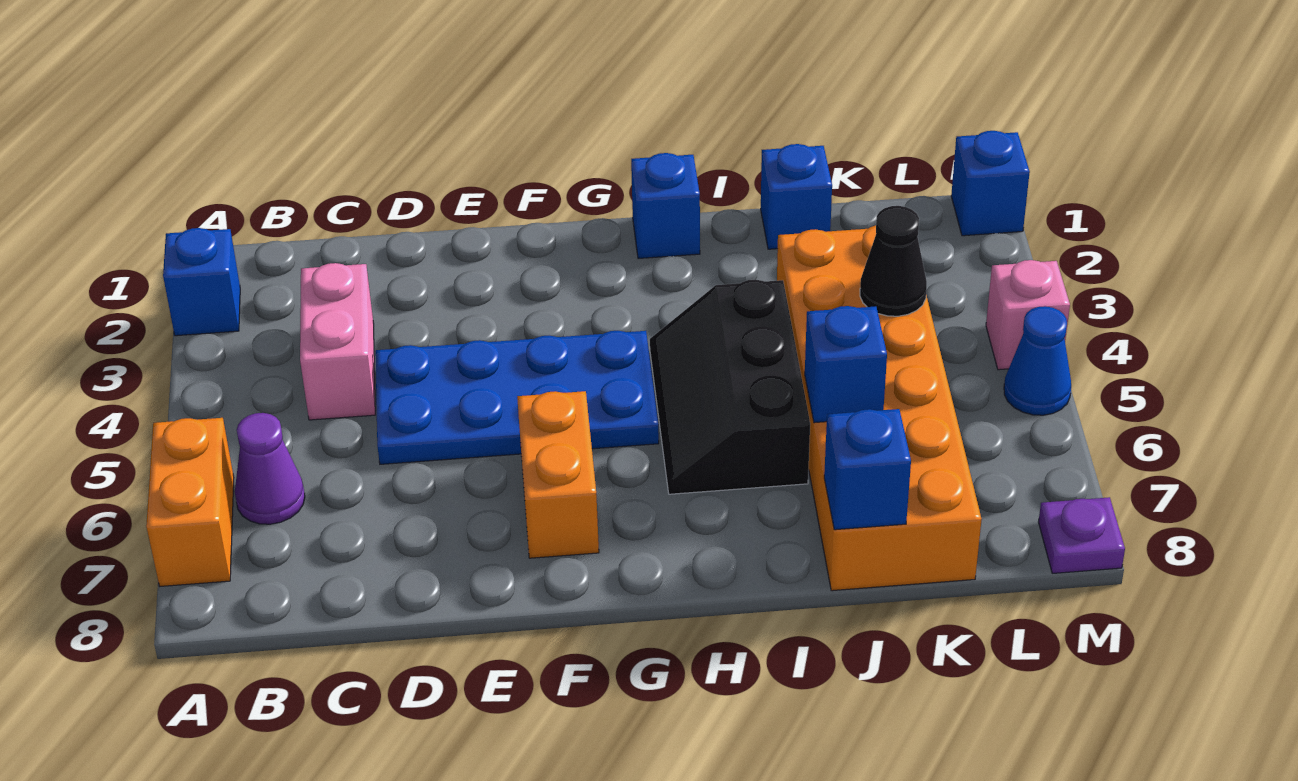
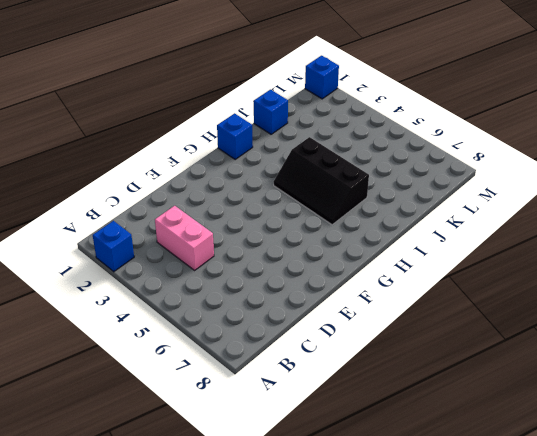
none -> orange 1x2 brick [146,418,234,586]
none -> purple 1x1 cone [235,413,305,524]
none -> blue 2x4 plate [375,331,659,464]

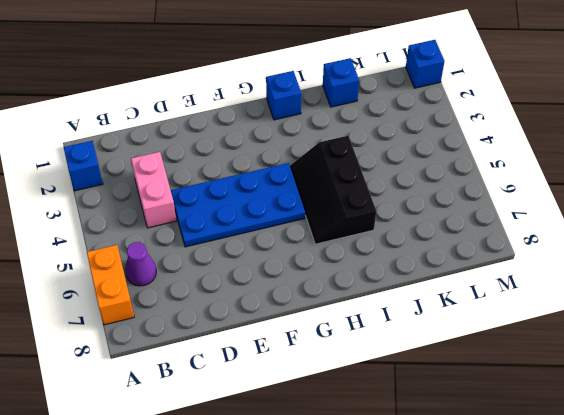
none -> orange 1x2 brick [517,391,599,558]
none -> orange 2x6 brick [777,225,982,591]
none -> pink 1x1 brick [986,260,1070,370]

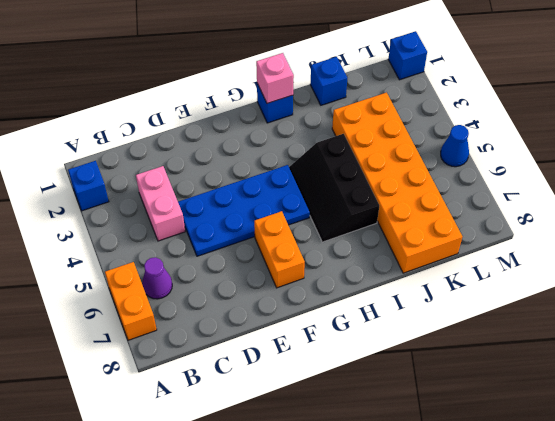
pink 1x1 brick [256,53,294,103] -> pink 1x1 brick moved to [986,260,1070,370]
none -> purple 1x1 plate [1039,497,1125,573]
none -> blue 1x1 brick [805,306,887,423]
none -> blue 1x1 brick [824,409,911,530]

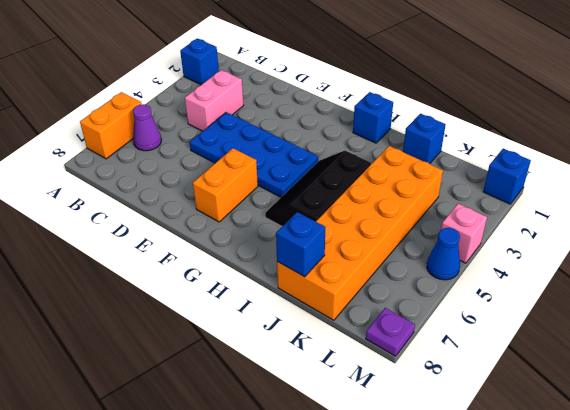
none -> blue 1x1 brick [805,306,887,423]
none -> black 1x1 cone [860,206,927,316]

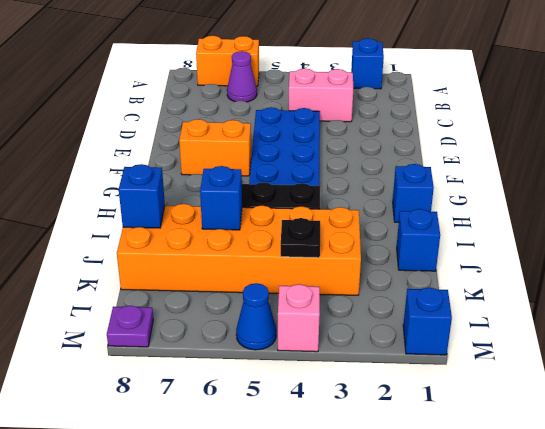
black 1x1 plate [281,218,320,258] -> black 1x1 cone [860,206,927,316]

